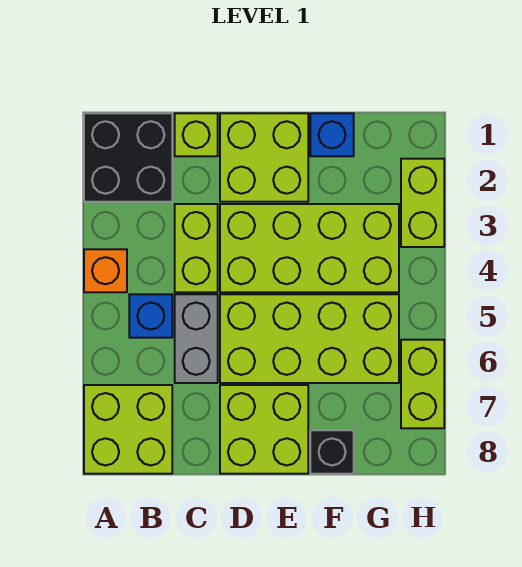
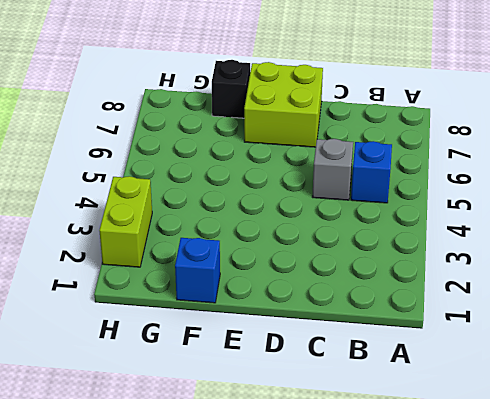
grey 1x1 brick [312,139,353,200] -> grey 1x2 brick [175,294,218,383]
none -> black 2x2 brick [84,113,172,202]
none -> orange 1x1 brick [84,249,127,292]
none -> lime 2x2 brick [84,385,172,474]

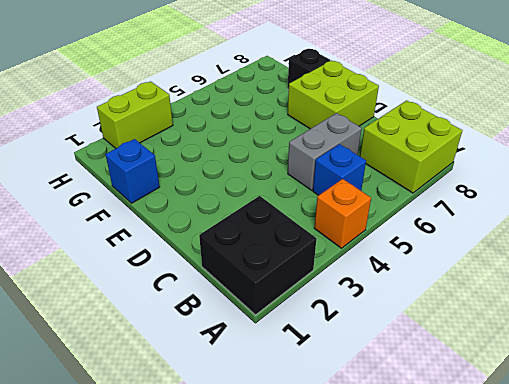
none -> lime 1x1 brick [175,113,218,156]
none -> lime 1x2 brick [175,204,218,292]
none -> lime 2x2 brick [220,113,308,202]

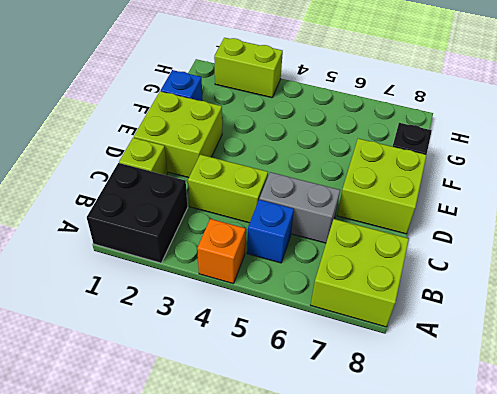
none -> lime 2x4 brick [220,204,399,292]
none -> lime 2x4 brick [220,294,399,383]
none -> lime 1x2 brick [401,340,444,428]

